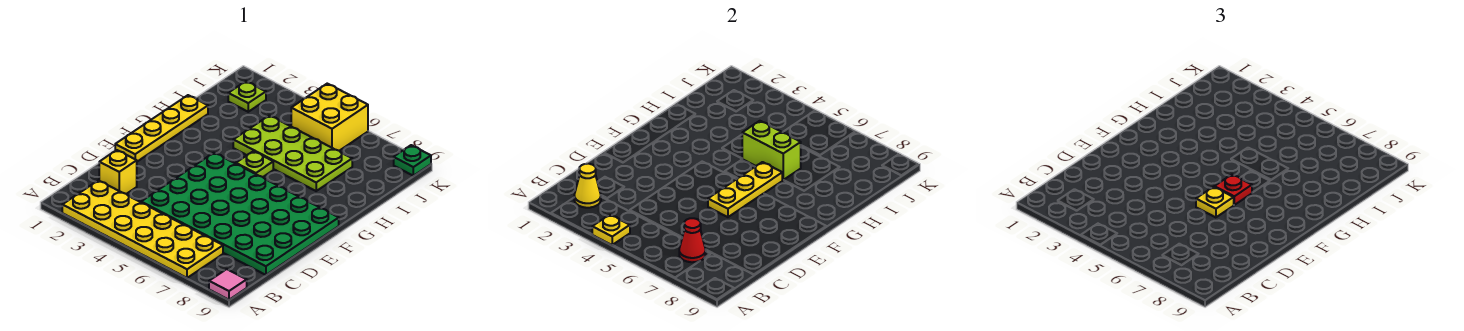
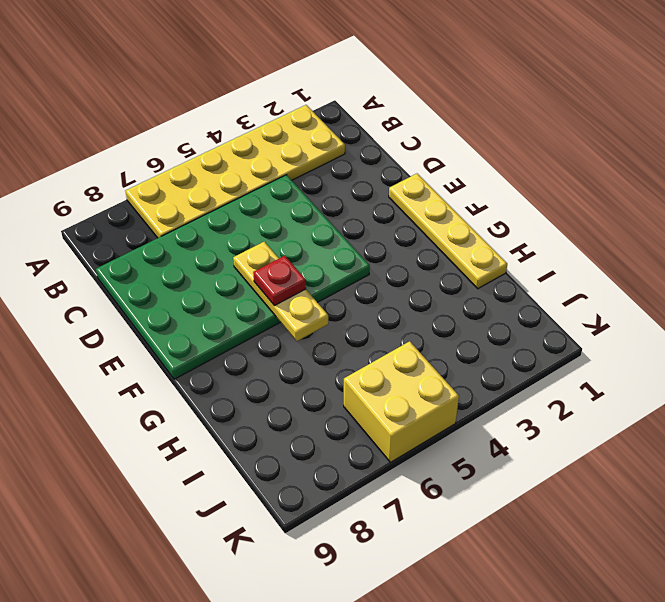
none -> pink 1x1 tile [209,269,247,300]
none -> yellow 1x1 brick [99,150,137,194]
none -> lime 1x1 plate [236,151,273,177]

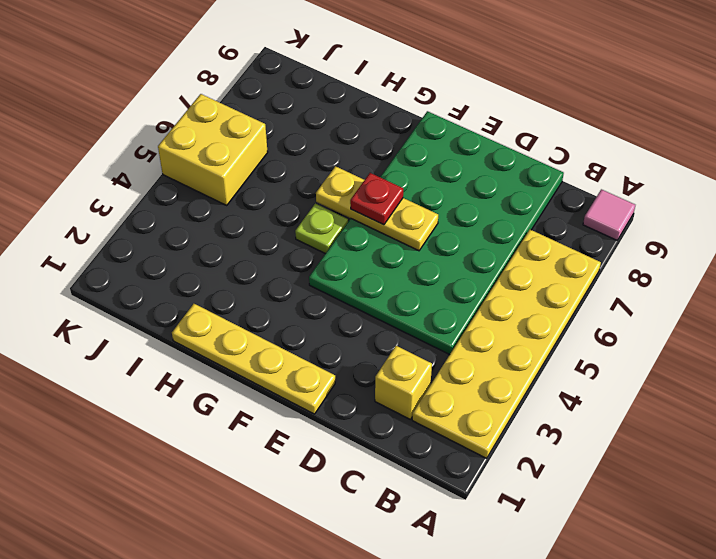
none -> lime 2x4 plate [233,115,352,191]
none -> lime 1x1 plate [228,81,266,112]
none -> green 1x1 plate [394,145,431,176]

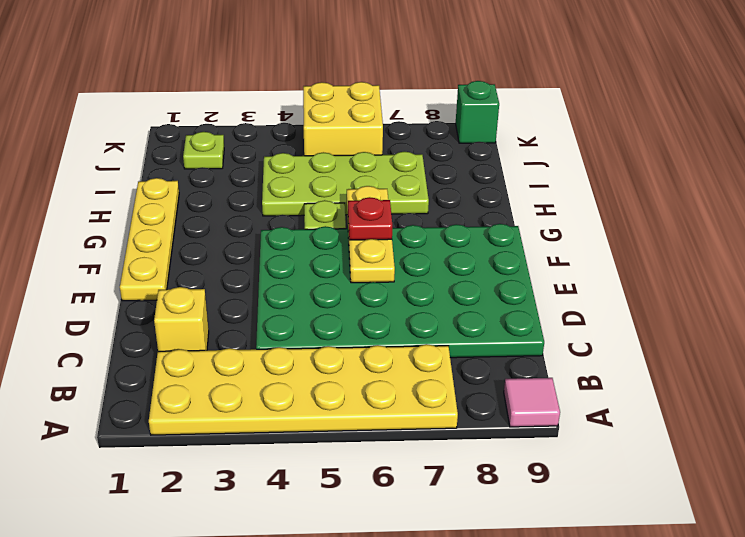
green 1x1 brick [456,81,499,143] -> green 1x1 plate [394,145,431,176]
none -> yellow 1x1 plate [592,215,630,245]
none -> yellow 1x1 cone [574,164,601,208]
none -> red 1x1 cone [679,218,706,262]

